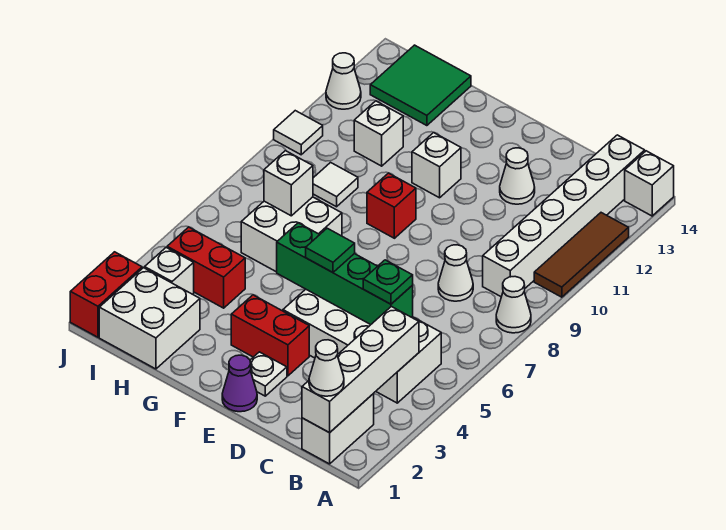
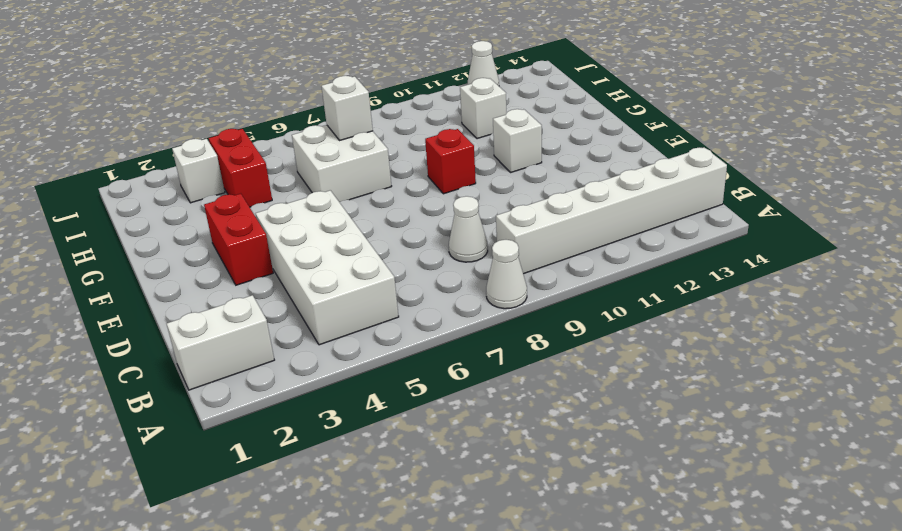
none -> brown 1x3 tile [534,213,629,297]
none -> white 1x1 brick [625,151,674,216]
none -> white 1x1 cone [500,148,535,204]

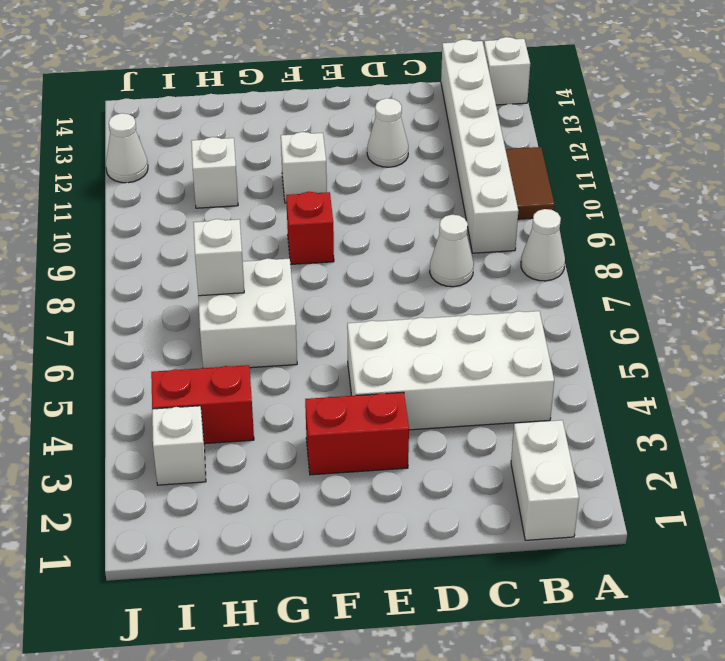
brown 1x2 tile [505,147,555,219] -> brown 1x3 tile [534,213,629,297]
none -> purple 1x1 cone [222,355,257,412]
none -> white 1x1 plate [250,352,287,396]
none -> white 2x2 brick [99,268,200,369]

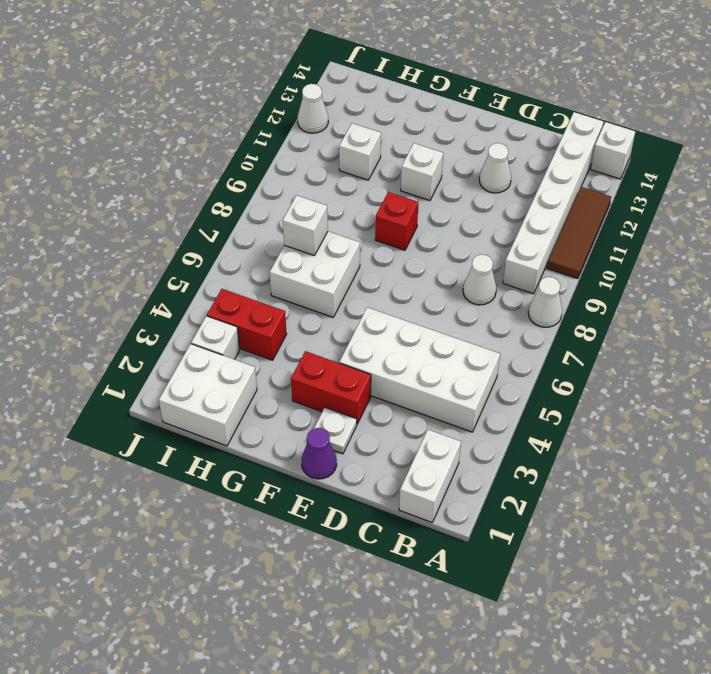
none -> white 1x1 tile [313,163,358,207]
none -> green 2x2 tile [370,45,471,126]
none -> red 1x2 brick [70,252,142,337]

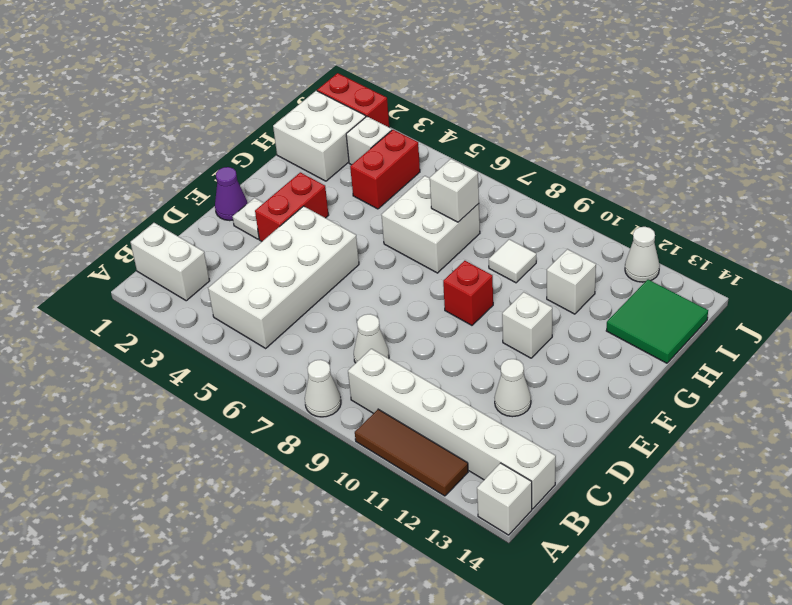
none -> white 1x1 tile [274,111,323,155]
none -> white 1x4 brick [302,307,419,433]
none -> green 1x4 brick [277,223,413,325]

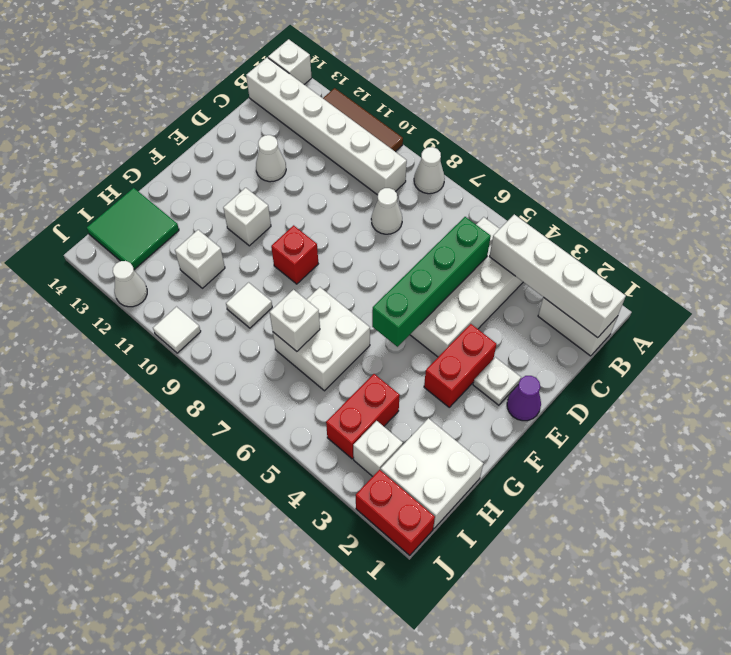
none -> white 1x1 cone [309,340,344,396]
none -> green 1x1 plate [363,260,413,304]
none -> green 1x1 tile [306,228,355,272]

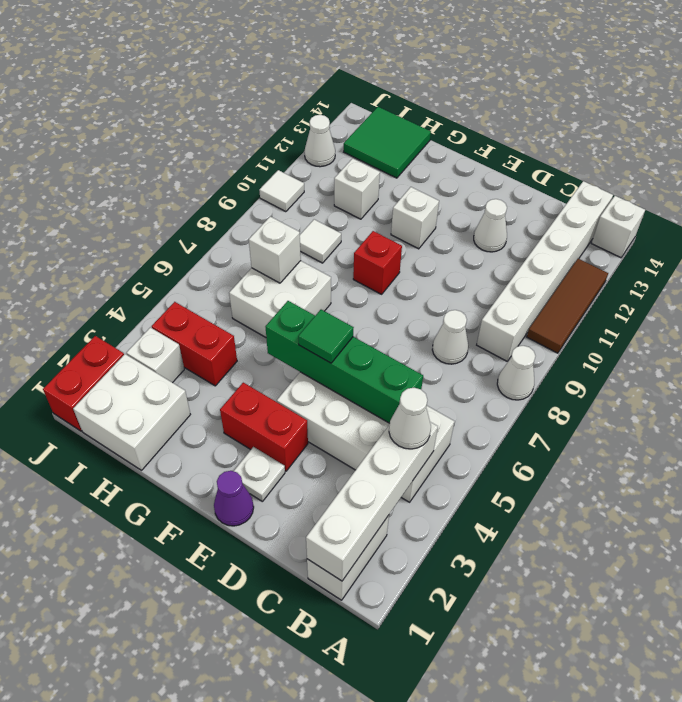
white 1x1 cone [389,388,431,449] -> white 1x1 cone moved to [309,340,344,396]
none -> green 1x1 plate [363,260,413,304]

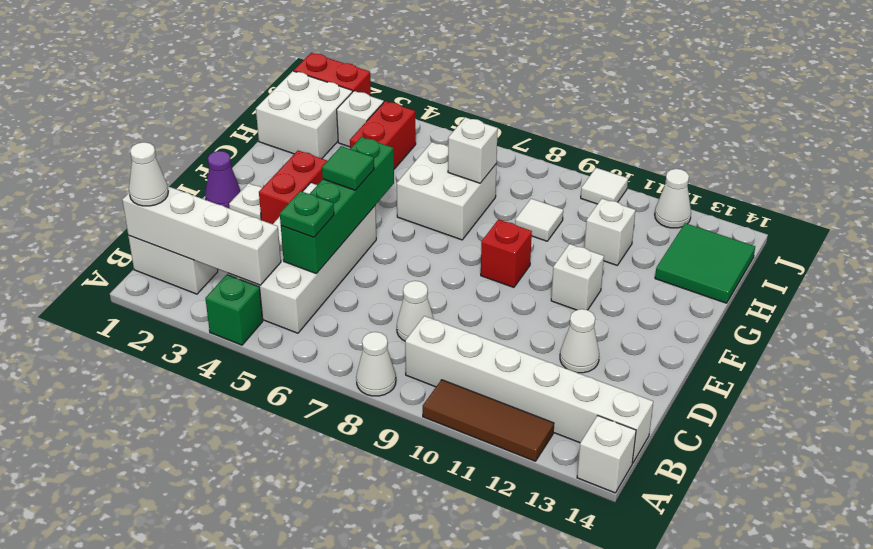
green 1x1 brick [205,275,263,345] -> none

